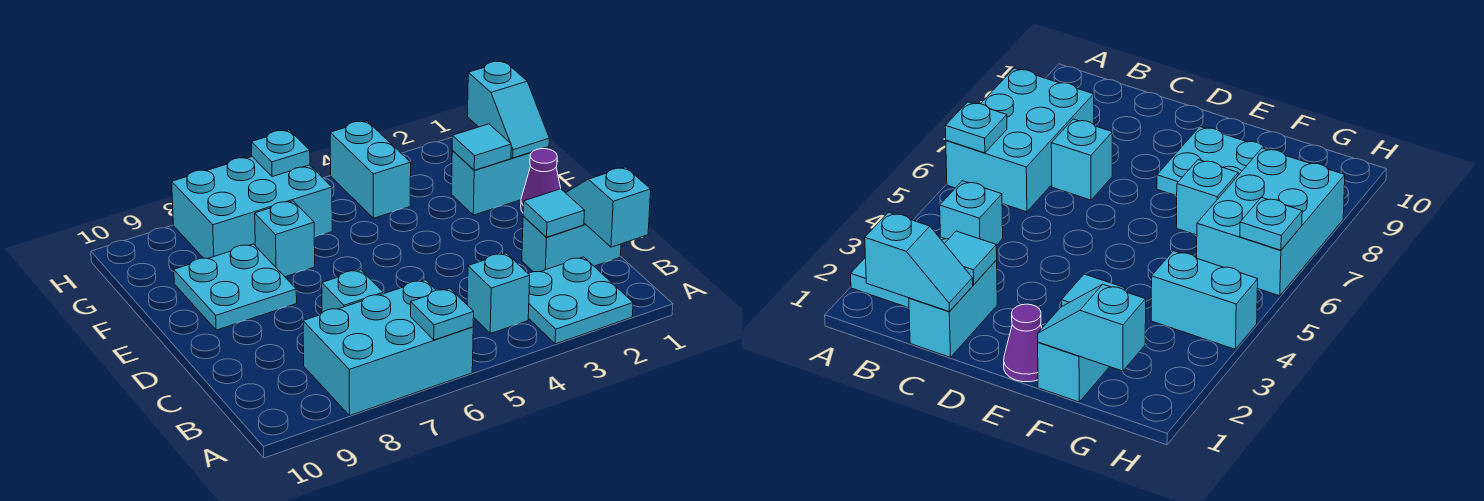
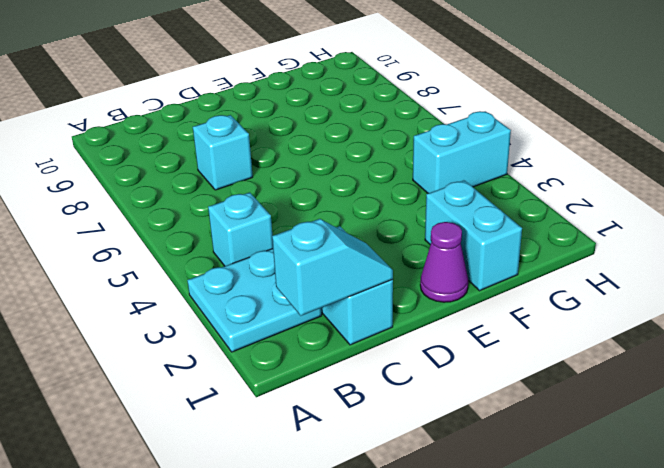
none -> cyan 2x3 brick [303,280,473,415]
none -> cyan 2x2 plate [174,244,297,330]
none -> cyan 1x1 brick [255,201,315,277]

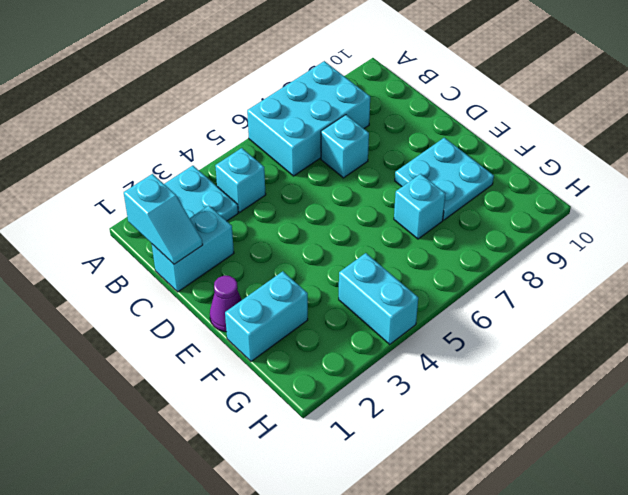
none -> cyan 2x3 brick [172,157,332,259]
none -> cyan 1x1 plate [411,288,474,340]
none -> cyan 1x1 tile [523,189,585,237]

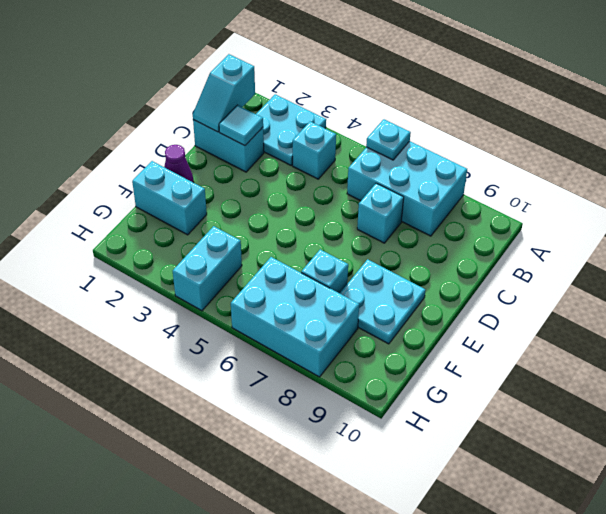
none -> cyan 1x2 slope [468,61,549,158]
none -> cyan 1x1 tile [452,124,511,170]
none -> cyan 1x1 plate [252,130,310,176]

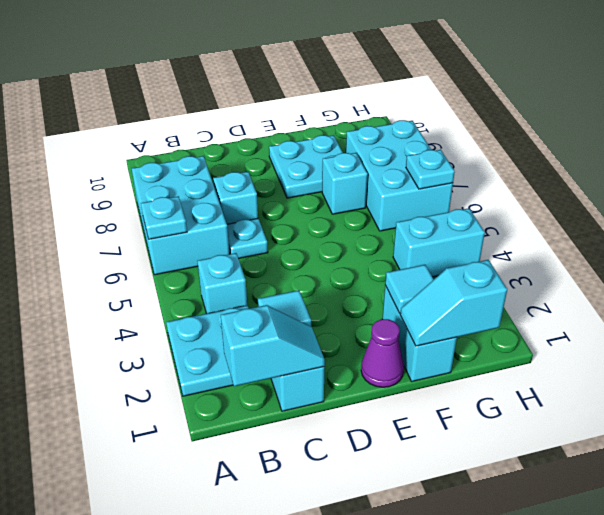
cyan 1x1 plate [227,218,268,258] -> none

